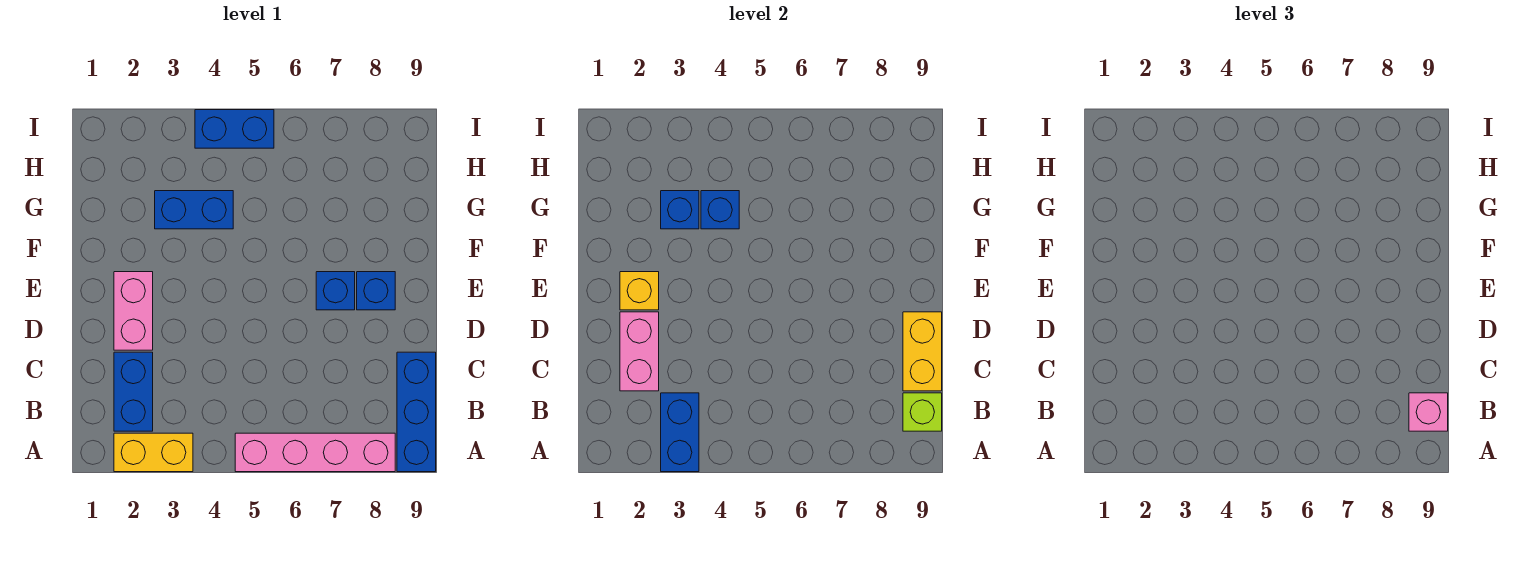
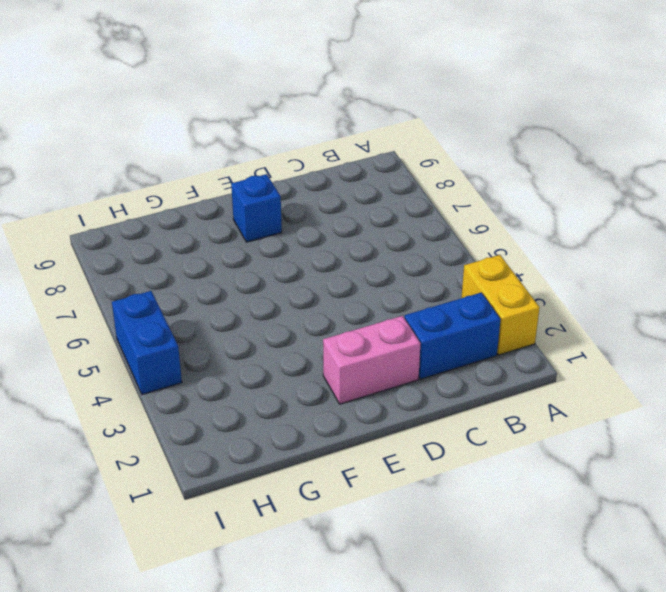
none -> pink 1x4 brick [235,433,395,472]
none -> blue 1x3 brick [397,352,436,472]
none -> blue 1x1 brick [316,272,355,310]

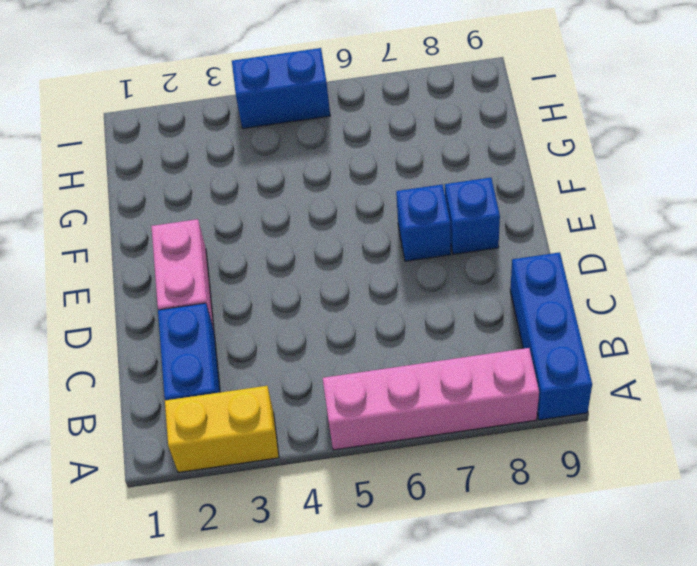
none -> blue 1x2 brick [155,191,233,229]
none -> blue 1x2 brick [661,393,699,472]
none -> lime 1x1 brick [903,393,942,431]

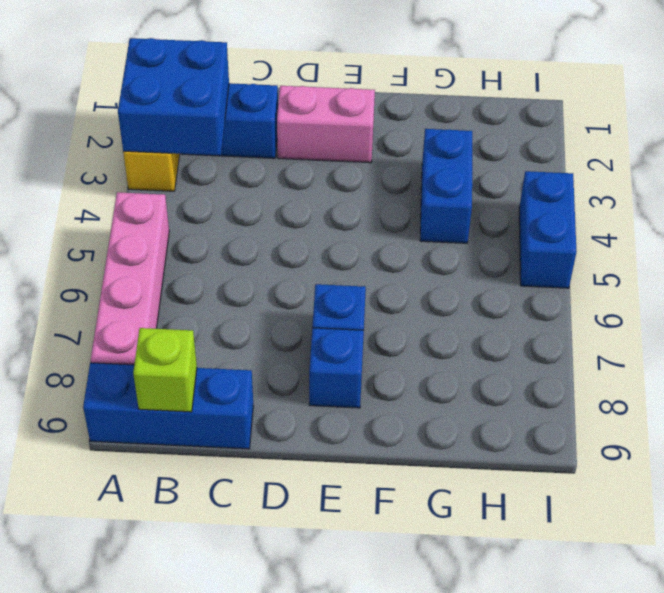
blue 2x2 brick [118,38,229,155] -> blue 1x2 brick [661,393,699,472]
none -> pink 1x2 brick [620,312,659,391]
none -> yellow 1x2 brick [903,312,942,391]
none -> yellow 1x1 brick [620,272,659,310]

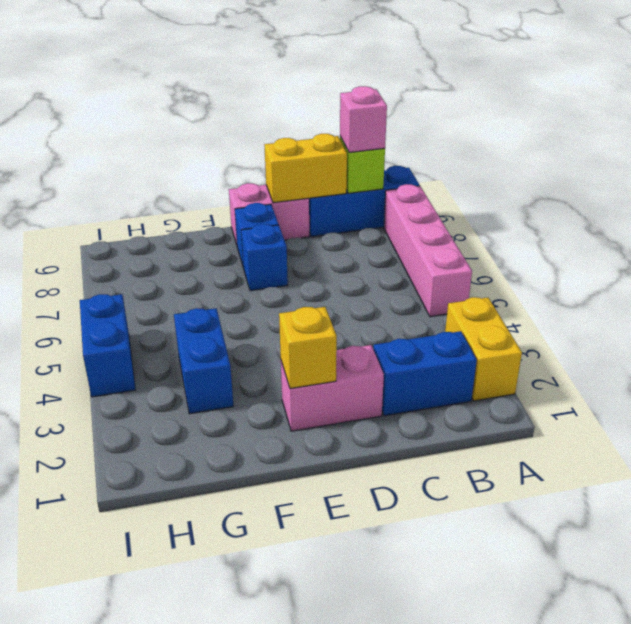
pink 1x2 brick [229,183,309,245] -> pink 1x2 brick moved to [620,312,659,391]
none -> blue 1x2 brick [661,393,699,472]
none -> blue 1x1 brick [661,191,699,229]
none -> blue 1x1 brick [701,191,739,229]

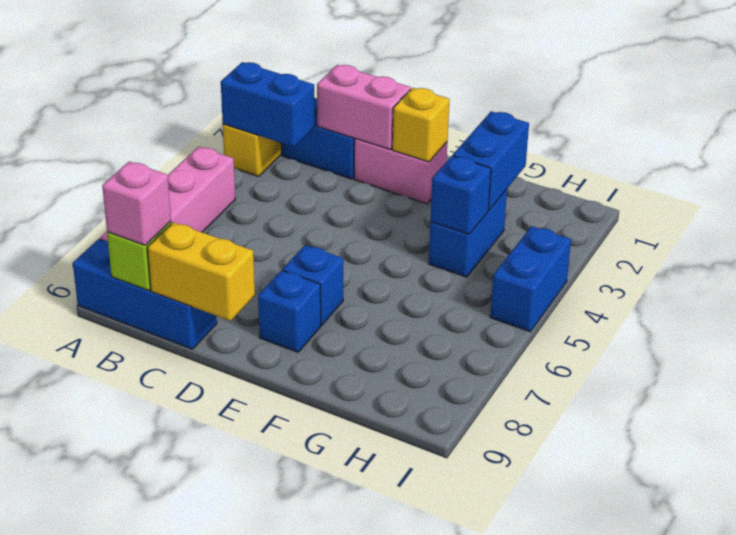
blue 1x2 brick [453,111,529,210] -> blue 1x1 brick [661,191,699,229]

